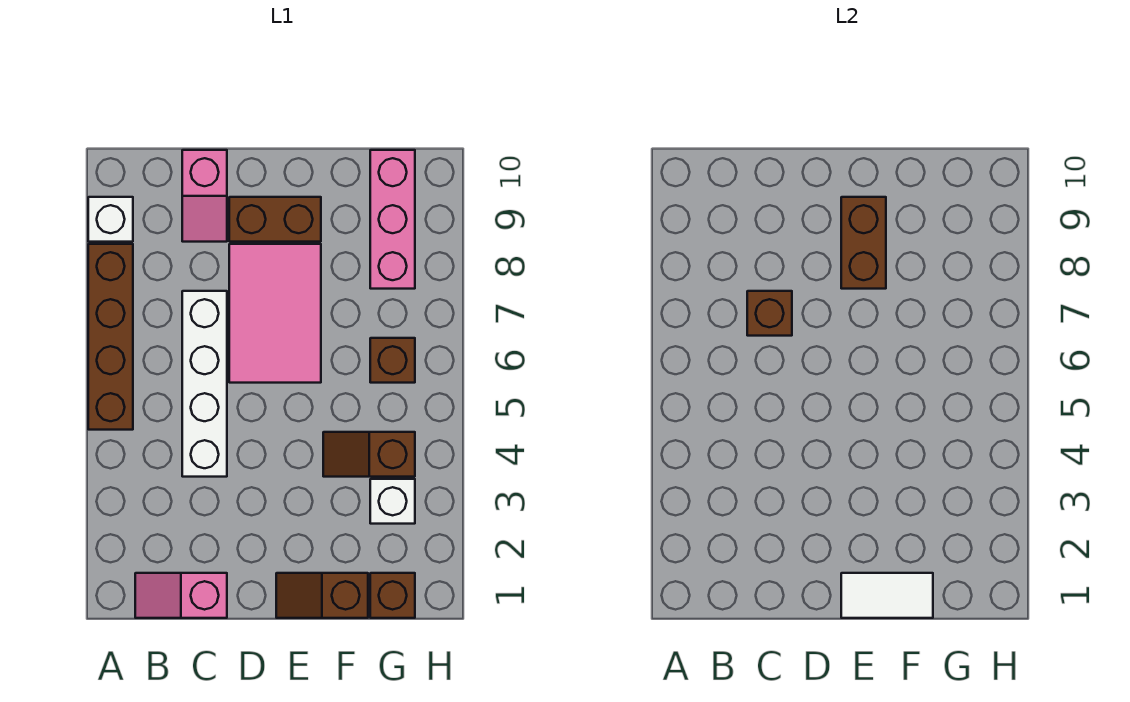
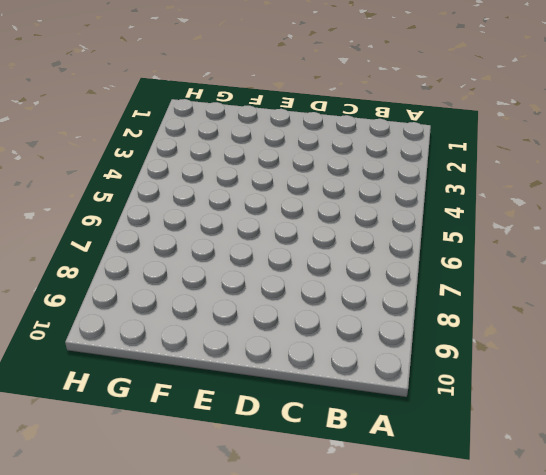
none -> brown 1x4 brick [88,244,133,430]
none -> white 1x1 brick [88,197,133,242]
none -> pink 1x2 slope [135,573,227,618]

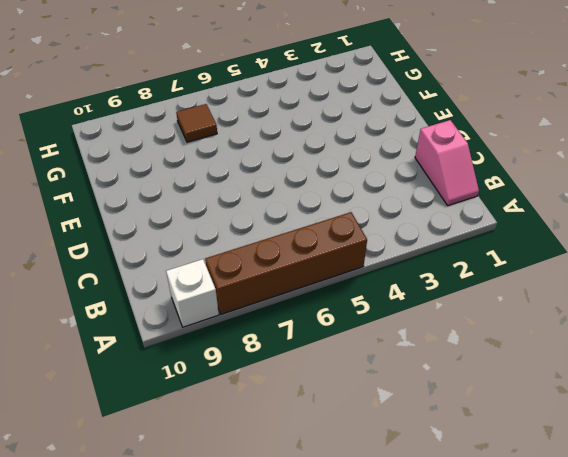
brown 1x1 tile [176,104,217,142] -> none
none -> white 1x4 brick [182,291,227,477]
none -> pink 1x2 slope [182,150,227,242]
none -> pink 2x3 tile [229,244,321,383]

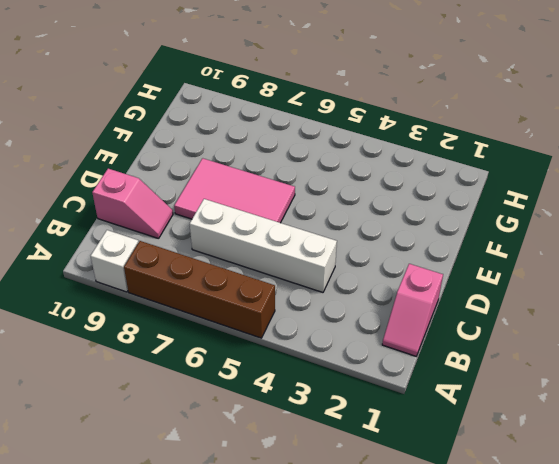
none -> brown 1x2 brick [229,197,321,242]
none -> brown 1x2 slope [276,573,368,618]
none -> brown 1x2 slope [323,432,415,477]

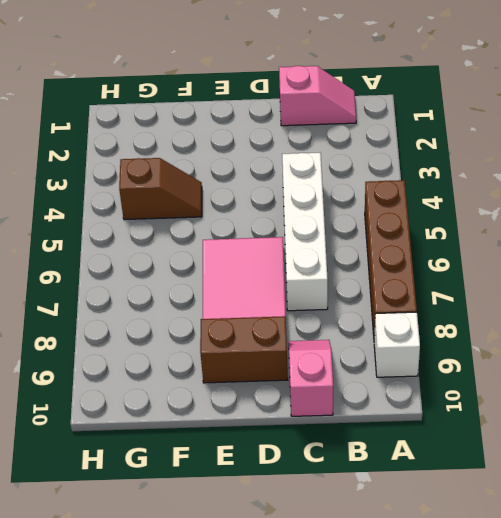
none -> brown 1x2 slope [276,573,368,618]
none -> brown 1x1 brick [370,573,415,618]
none -> white 1x1 brick [370,479,415,524]

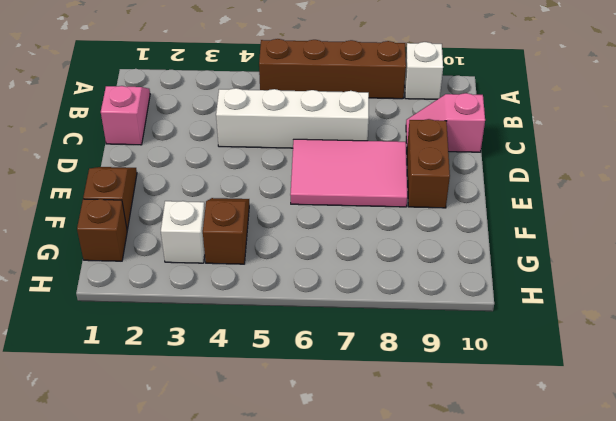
none -> brown 1x1 brick [370,338,415,383]
none -> pink 1x3 brick [370,150,415,289]
none -> brown 1x1 brick [747,291,792,336]

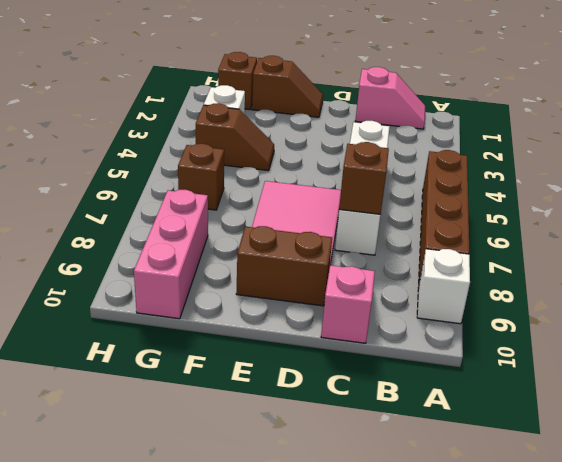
none -> white 1x2 tile [841,573,933,618]
none -> brown 1x2 brick [841,197,886,289]

